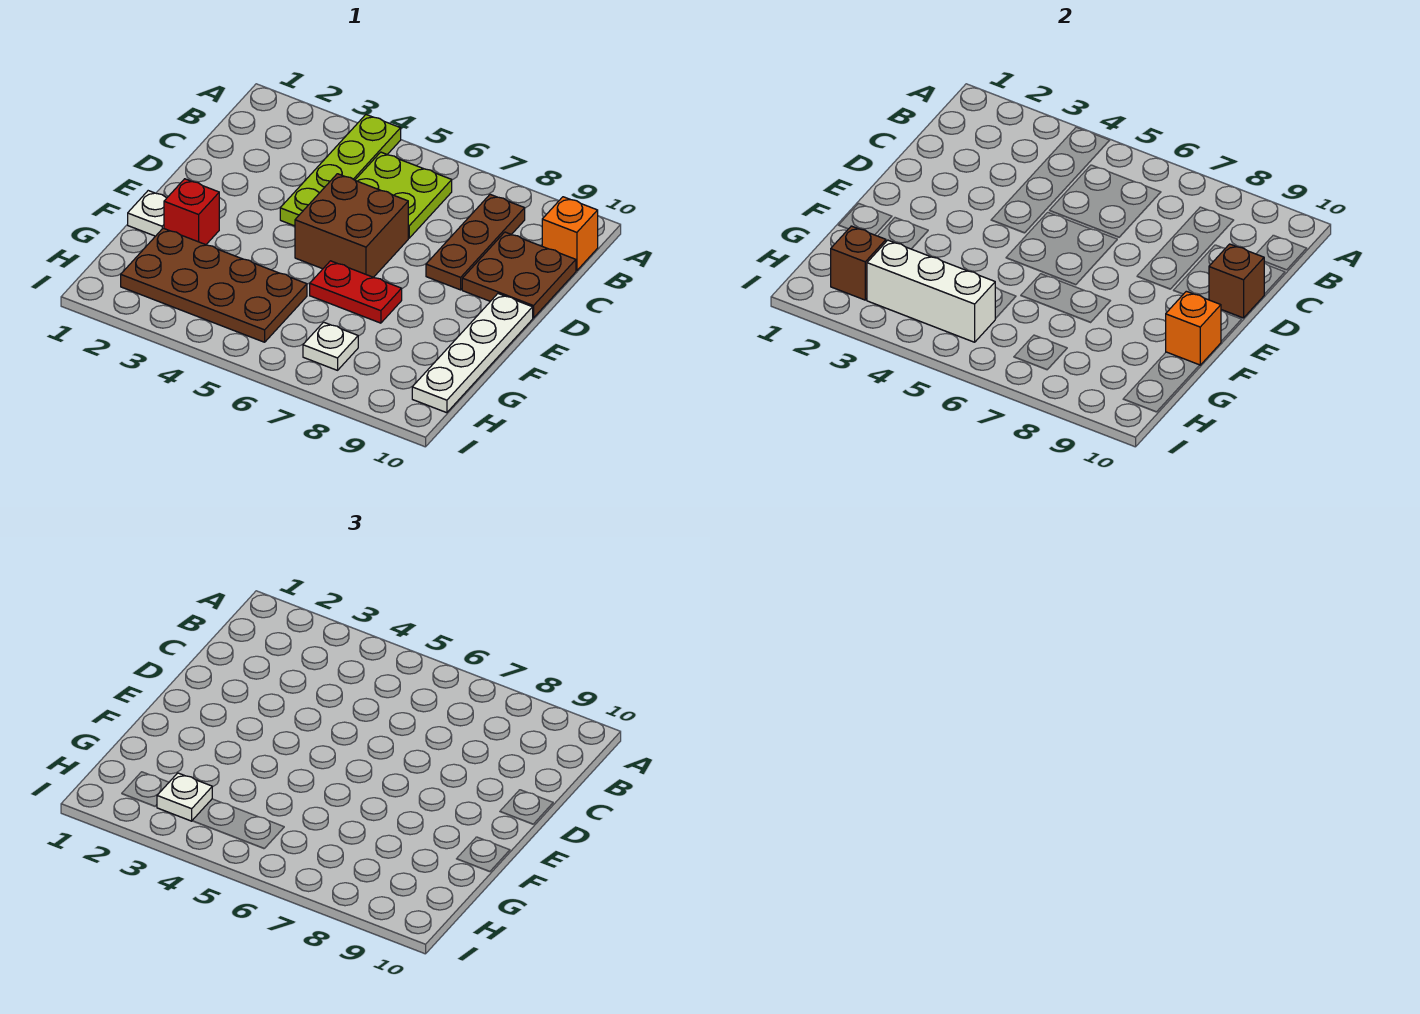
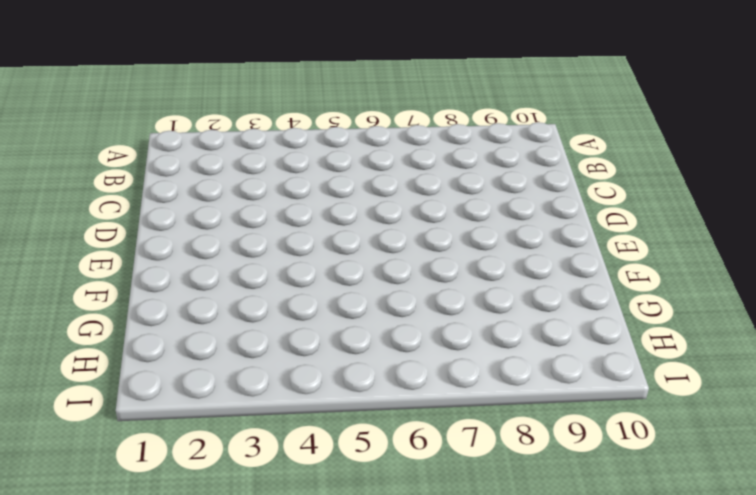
none -> lime 1x4 plate [280,115,401,226]
none -> lime 2x2 plate [355,152,452,238]
none -> brown 1x3 plate [426,194,525,290]

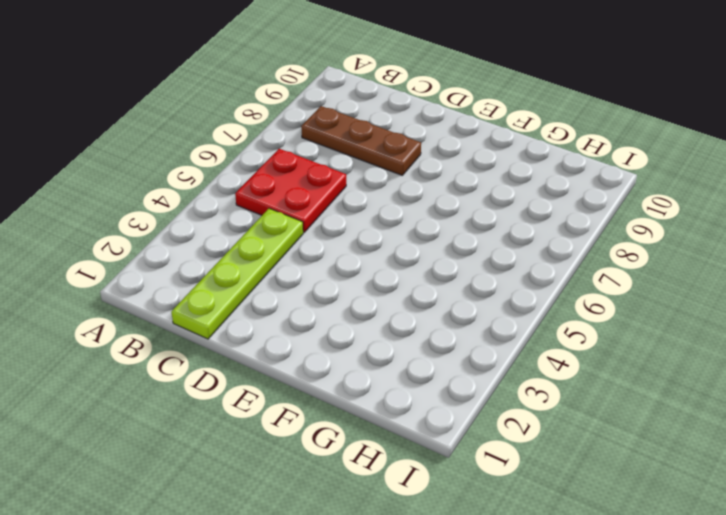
red 2x2 plate [235,149,346,232] -> lime 2x2 plate [355,152,452,238]
lime 1x4 plate [172,208,303,339] -> lime 1x4 plate turned to [280,115,401,226]
none -> orange 1x1 brick [542,197,598,271]
none -> brown 2x2 plate [462,232,576,318]
none -> brown 2x2 brick [295,174,408,277]

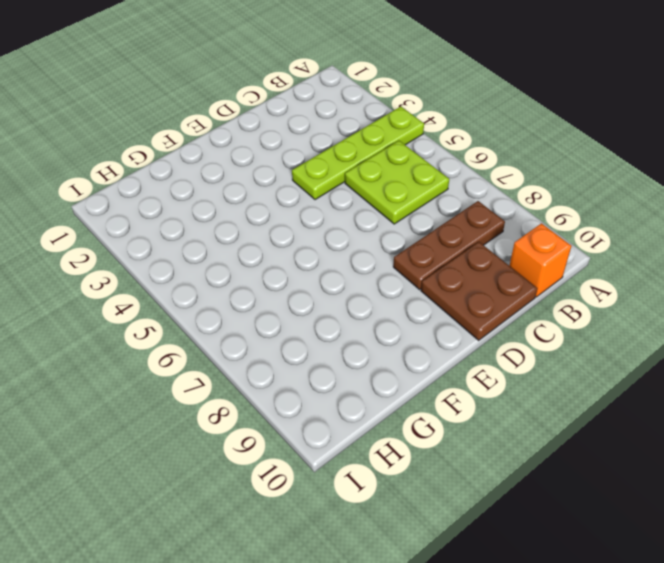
none -> brown 2x2 brick [295,174,408,277]
none -> white 1x4 plate [412,294,533,413]
none -> white 1x1 plate [128,191,166,236]

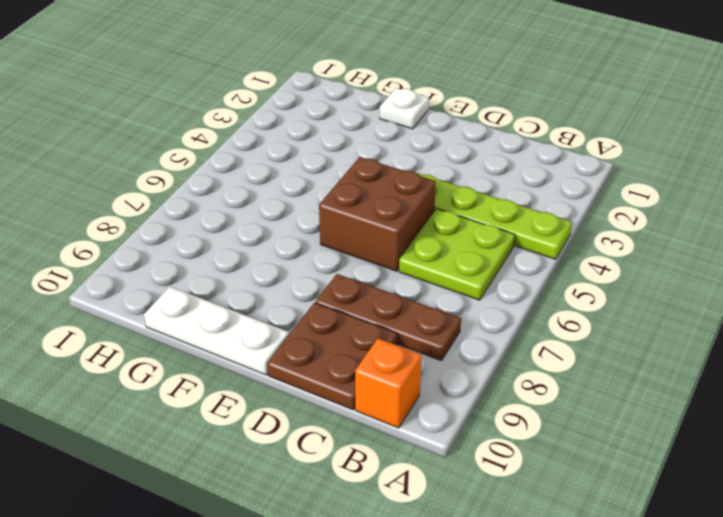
white 1x3 plate [144,287,289,375] -> white 1x4 plate [412,294,533,413]
none -> red 1x1 brick [164,179,219,245]
none -> red 1x2 plate [310,261,402,323]
none -> brown 2x4 plate [121,228,307,342]

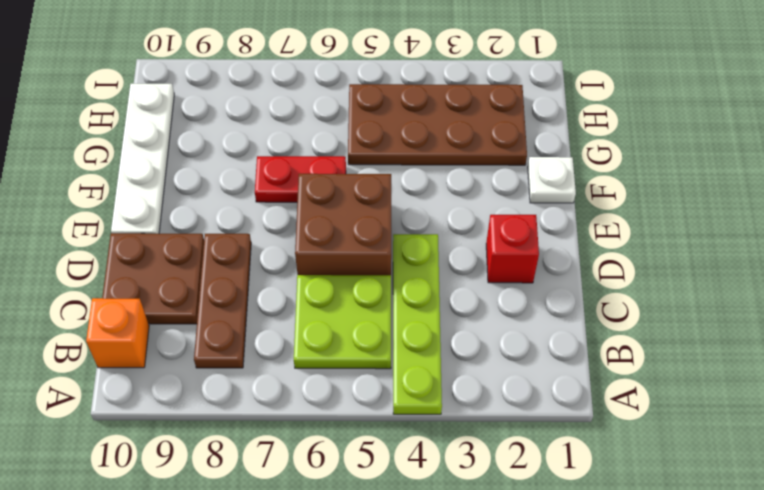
red 1x1 brick [486,215,539,283] -> red 1x1 brick moved to [164,179,219,245]
none -> white 1x1 plate [303,322,358,370]
none -> brown 1x1 brick [1209,244,1265,318]
none -> orange 1x1 brick [1166,291,1221,365]

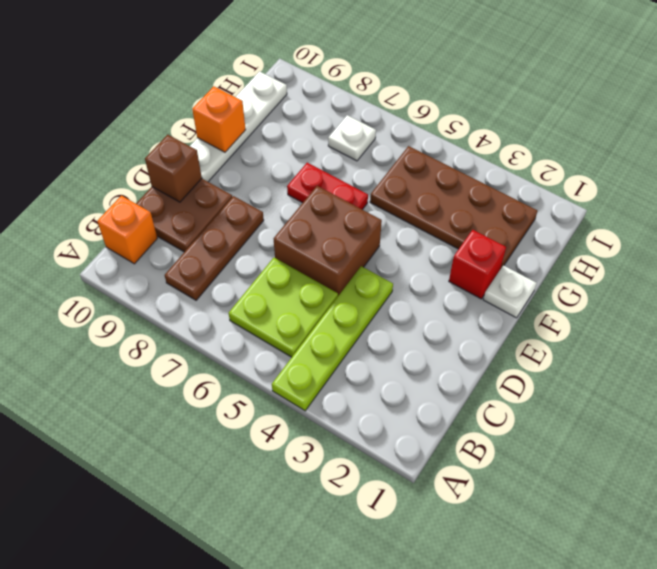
none -> brown 1x1 brick [831,226,886,300]
none -> white 1x3 brick [867,240,995,342]
none -> white 1x1 plate [157,773,212,821]

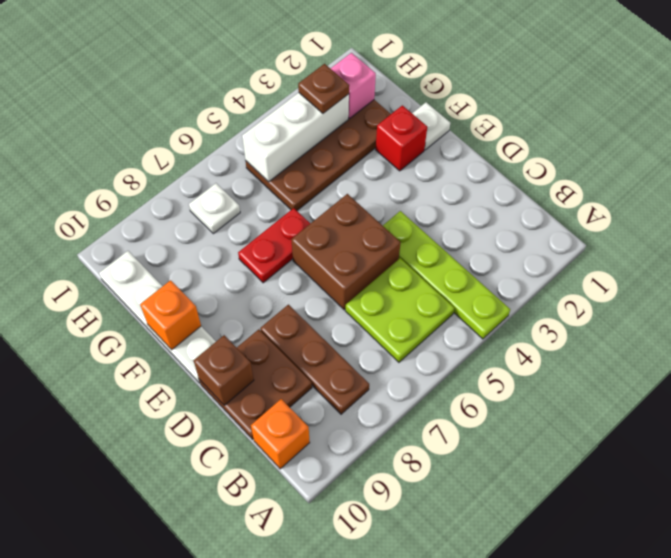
pink 1x1 brick [330,53,376,118] -> brown 1x1 brick [831,226,886,300]
brown 1x1 plate [298,64,349,113] -> white 1x1 plate [157,773,212,821]

